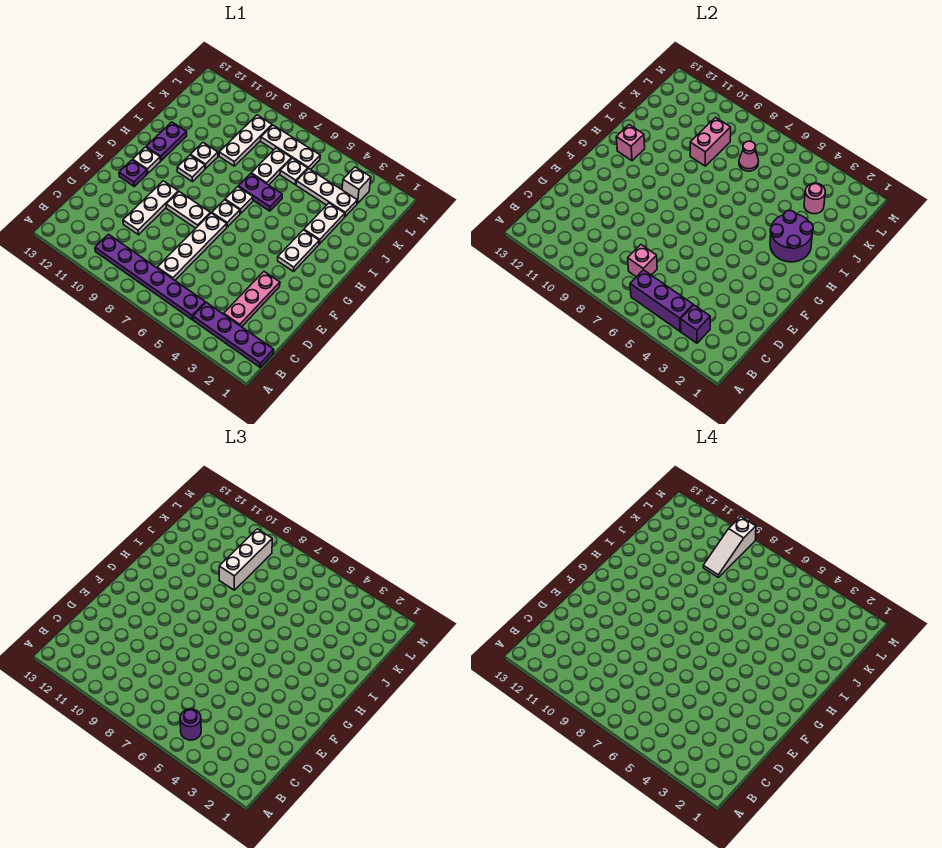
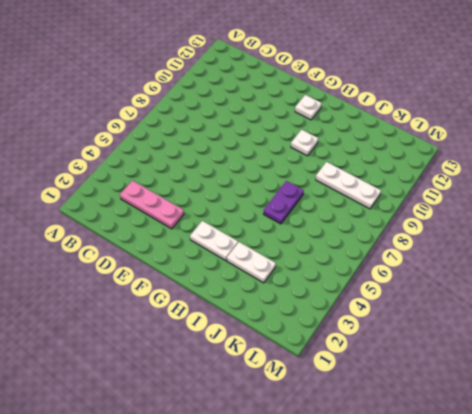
none -> purple 1x4 plate [193,302,274,367]
none -> purple 1x6 plate [95,234,205,319]
none -> white 1x4 plate [157,213,227,280]
none -> white 1x3 plate [123,181,178,235]

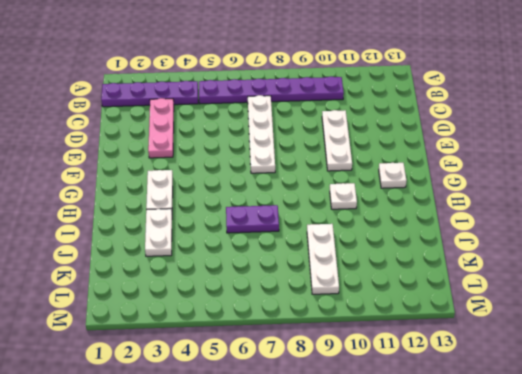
none -> white 1x2 plate [166,192,210,228]
none -> purple 1x1 plate [119,160,147,186]
none -> white 1x1 plate [212,200,240,227]
none -> white 1x1 plate [225,187,253,214]

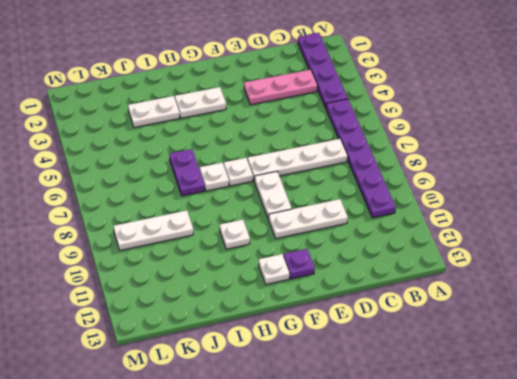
none -> purple 1x2 plate [146,122,187,161]
none -> white 1x1 plate [191,143,218,169]
none -> white 1x2 plate [251,148,292,185]
none -> white 1x3 plate [296,169,357,217]

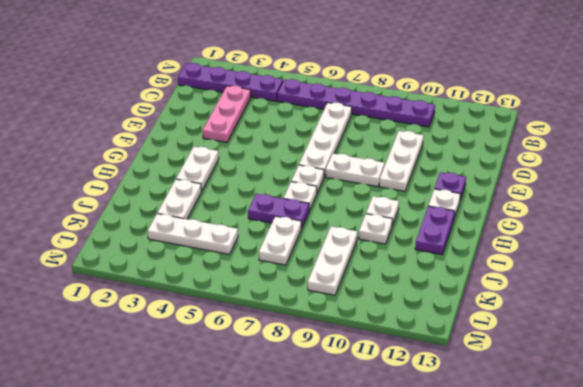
none -> white 1x1 plate [280,158,308,185]
none -> white 1x1 brick [342,167,371,204]
none -> white 1x3 plate [261,125,320,170]
none -> purple 1x1 brick [681,305,710,343]

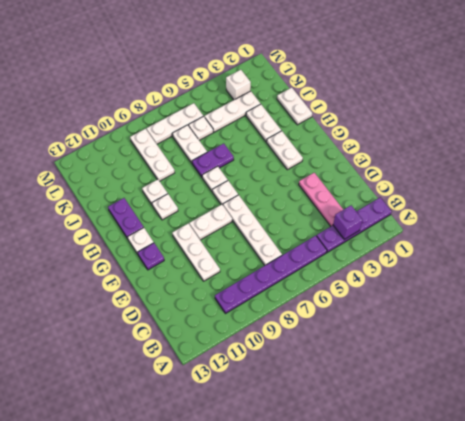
white 1x2 plate [277,88,312,125] -> none
none -> purple 1x3 brick [630,270,693,331]
none -> pink 1x1 brick [628,245,657,277]
none -> purple 2x2 round brick [770,211,813,262]
none -> pink 1x1 brick [616,125,645,161]

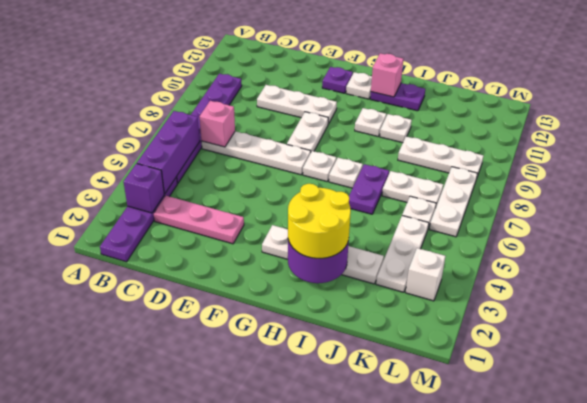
yellow 2x2 round brick [288,184,351,258] -> none
none -> pink 1x2 brick [690,117,731,166]
none -> pink 1x1 round brick [804,183,825,214]
none -> pink 1x1 cone [739,141,759,171]
none -> purple 1x1 round brick [180,709,201,740]

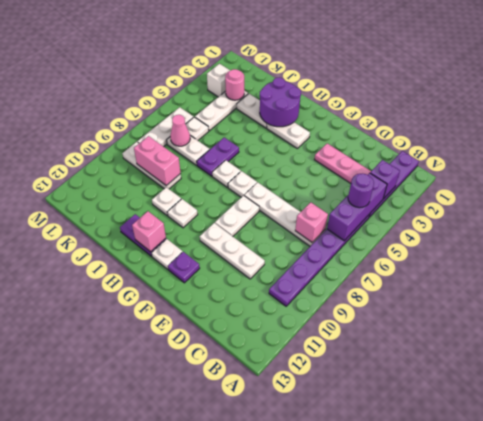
none -> white 1x3 brick [219,529,272,590]
none -> white 1x3 slope [703,517,756,577]

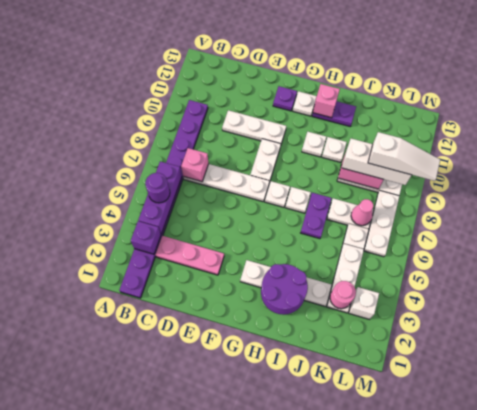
white 1x3 slope [368,132,440,181] -> white 1x3 slope turned to [703,517,756,577]

